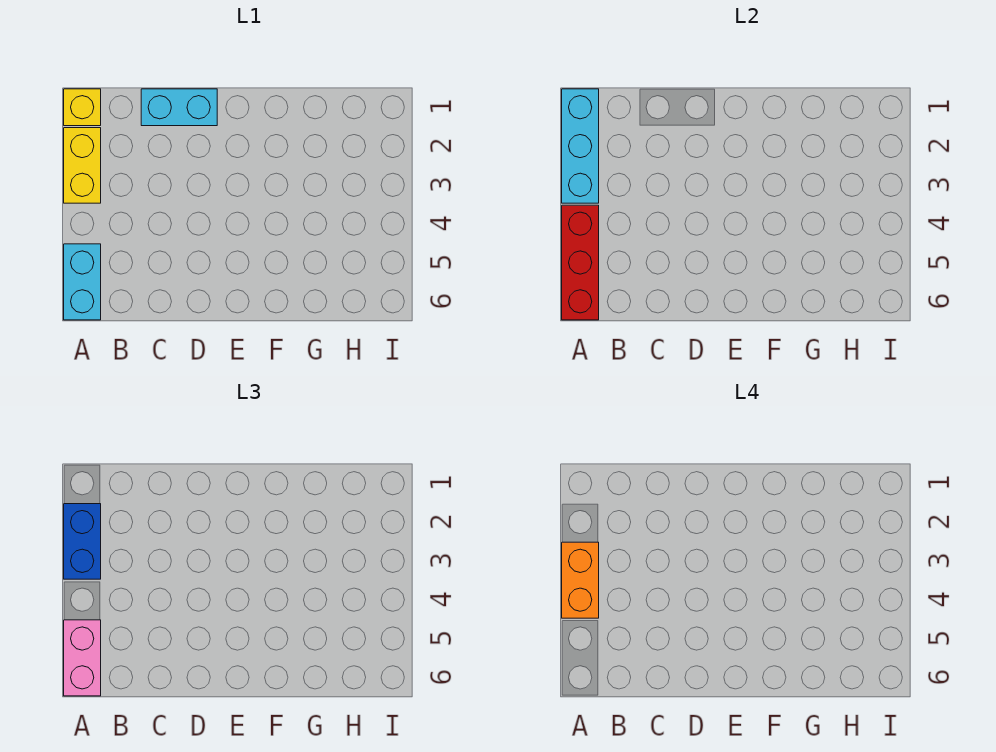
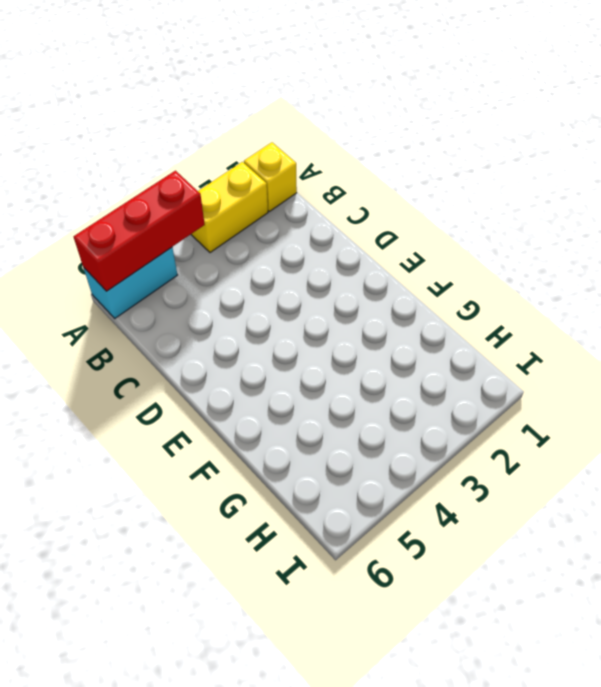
none -> cyan 1x2 brick [141,89,217,126]
none -> cyan 1x3 brick [562,89,599,203]

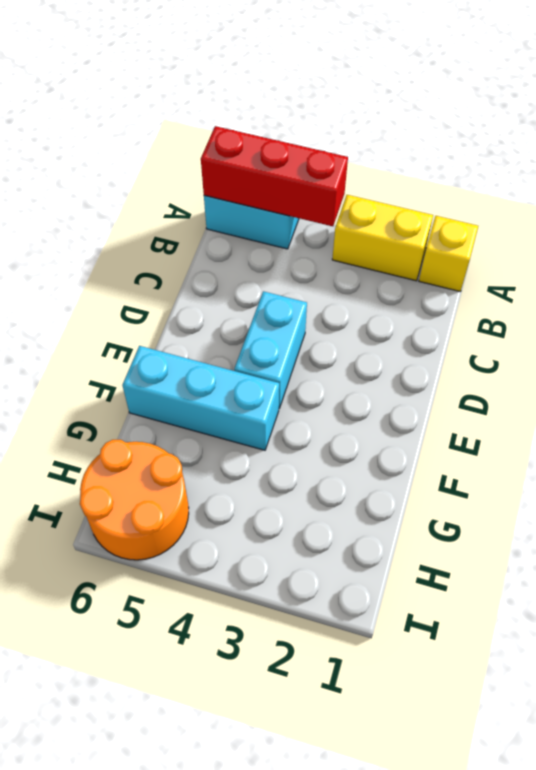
cyan 1x2 brick [234,291,307,408] -> cyan 1x2 brick moved to [141,89,217,126]
cyan 1x3 brick [122,346,279,450] -> cyan 1x3 brick moved to [562,89,599,203]
orange 2x2 round brick [80,440,189,560] -> none
none -> blue 1x2 brick [64,504,101,579]
none -> pink 1x2 brick [64,620,101,696]

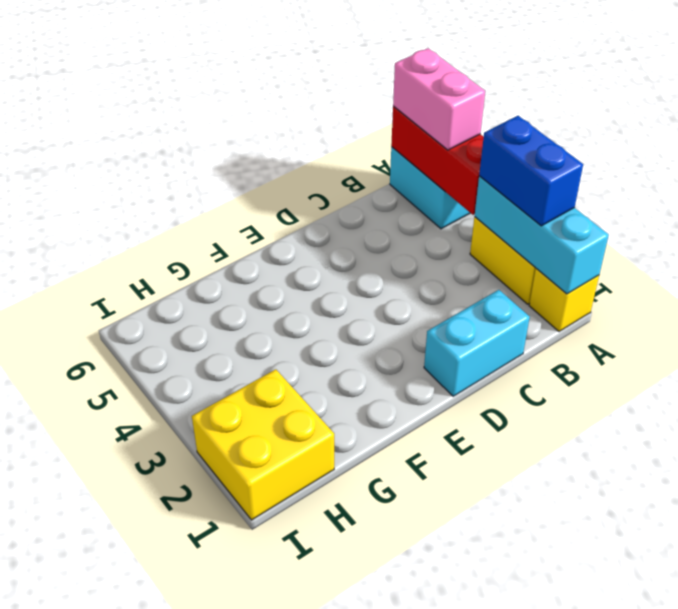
yellow 2x2 brick [192,369,334,520] -> none
none -> orange 1x2 brick [562,542,599,618]

